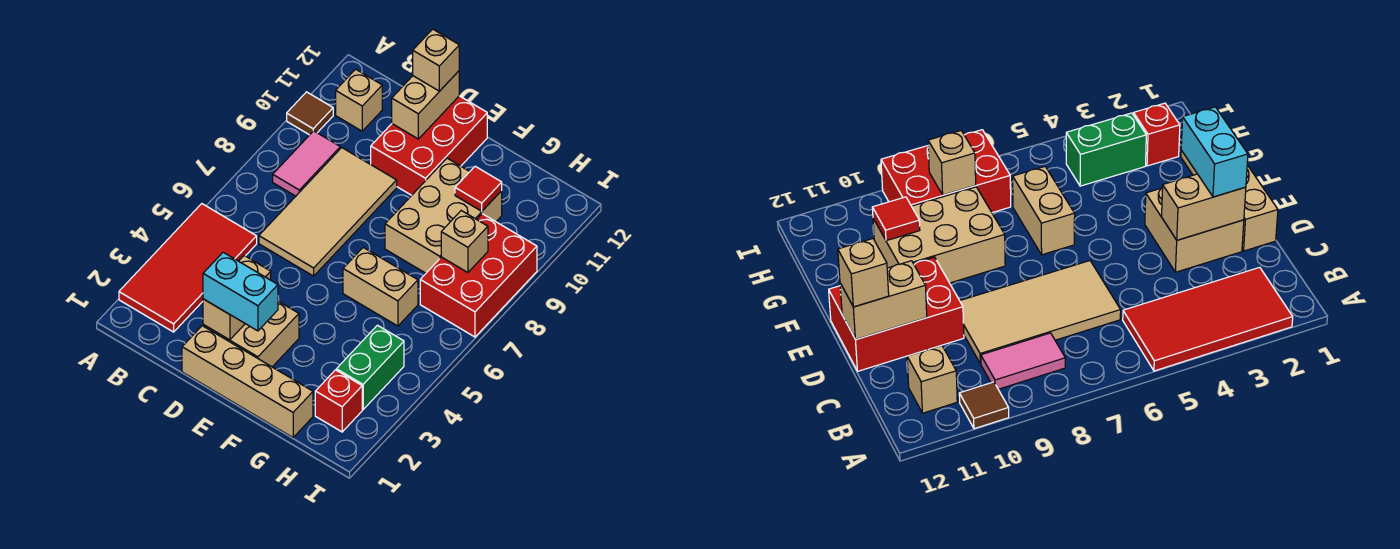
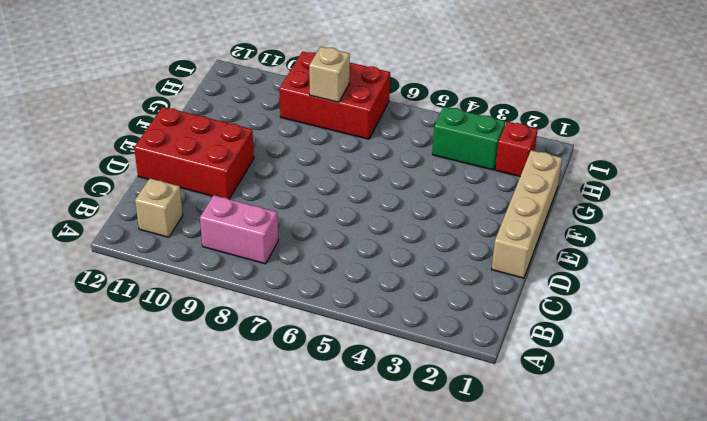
pink 1x2 brick [200,195,278,264] -> pink 1x2 tile [273,131,340,196]
none -> red 2x4 tile [119,204,257,332]
none -> brown 1x1 tile [287,92,333,135]
none -> tan 2x4 tile [259,148,397,276]

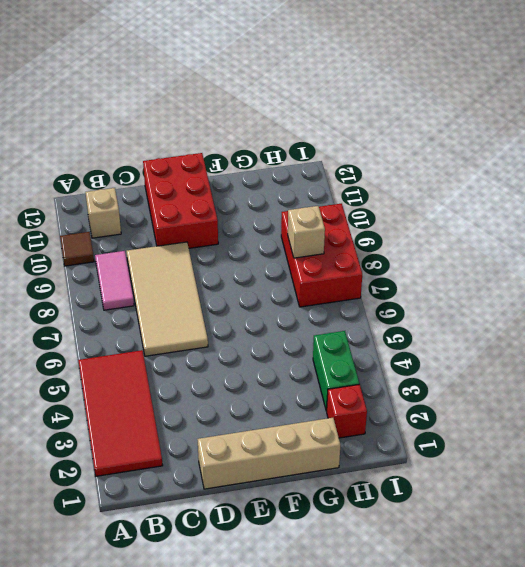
none -> tan 2x2 brick [203,301,299,367]
none -> tan 1x2 brick [343,248,418,326]
none -> tan 2x3 brick [385,158,502,273]

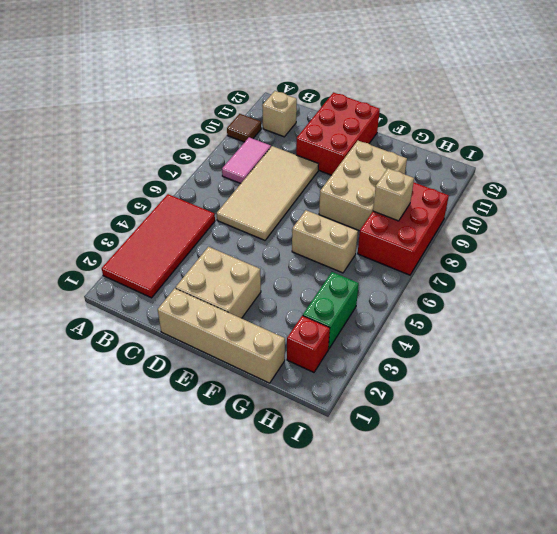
none -> tan 1x2 brick [203,256,271,340]
none -> tan 1x2 brick [392,71,459,139]
none -> red 1x1 tile [455,166,502,211]

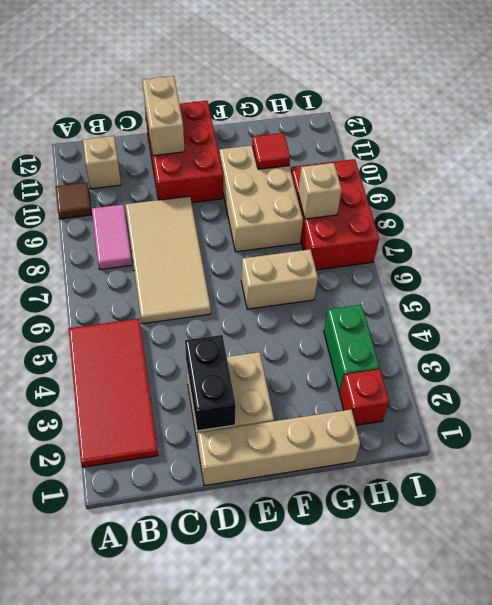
black 1x2 brick [185,335,236,431] -> tan 1x2 brick [203,256,271,340]
none -> cyan 1x2 brick [203,252,278,331]
none -> tan 1x1 brick [413,29,459,91]

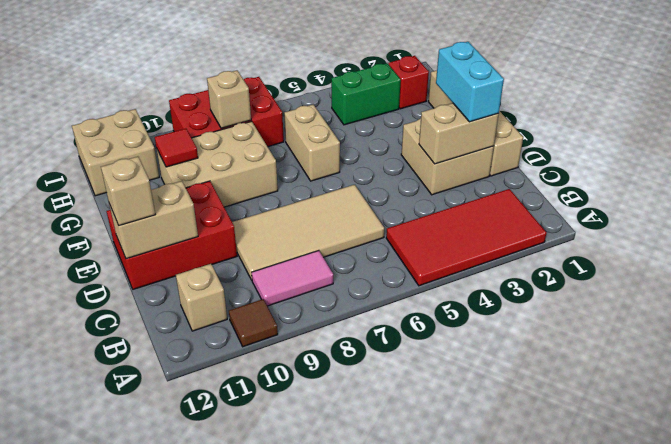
tan 2x2 brick [72,109,159,196] -> none

